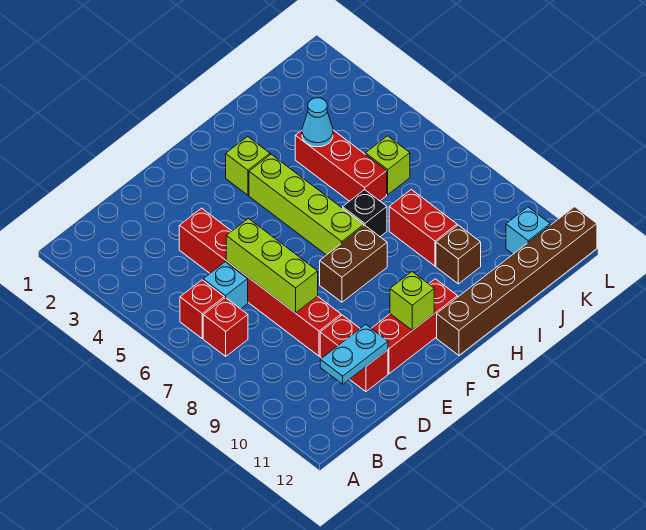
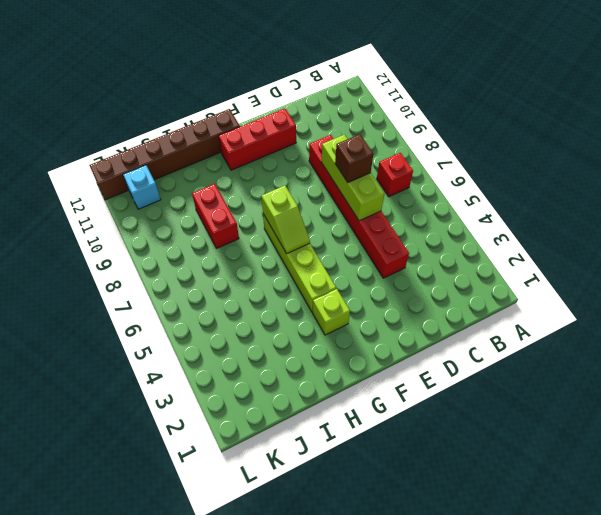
brown 1x1 brick [335,134,373,182] -> brown 1x1 brick moved to [436,225,481,284]
lime 1x2 slope [261,185,310,254] -> none
none -> red 1x1 brick [180,280,224,338]
none -> cyan 1x1 brick [203,262,248,309]
none -> red 1x2 brick [320,315,388,392]

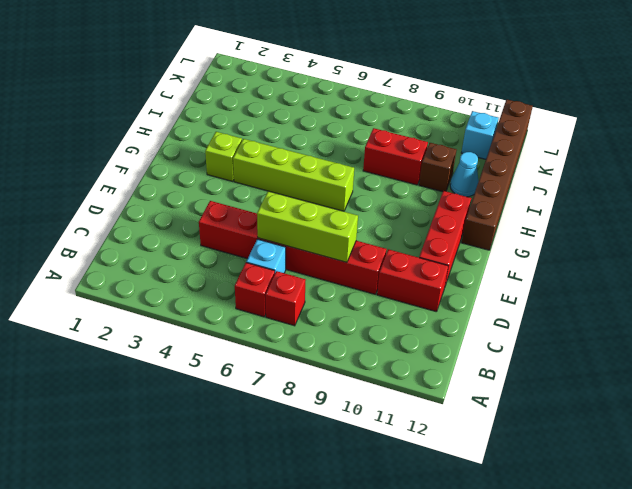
cyan 1x1 cone [450,152,479,197] -> cyan 1x1 cone moved to [302,98,333,147]
none -> brown 1x2 brick [320,226,387,302]
none -> black 1x1 brick [343,190,387,237]
none -> red 1x3 brick [295,130,387,201]

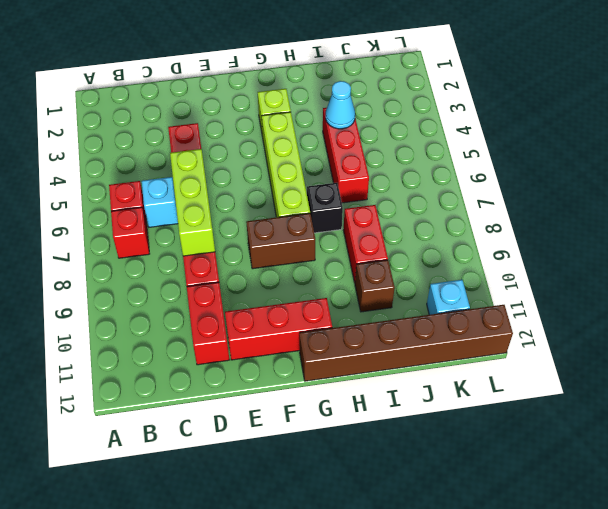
none -> lime 1x1 brick [366,136,410,195]
none -> cyan 1x2 plate [320,324,388,384]
none -> lime 1x1 brick [390,272,434,330]

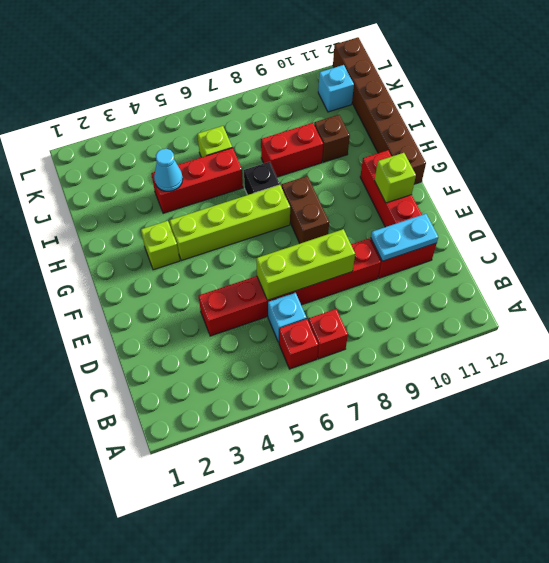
cyan 1x2 plate [371,214,438,261] -> cyan 1x2 plate turned to [320,324,388,384]

